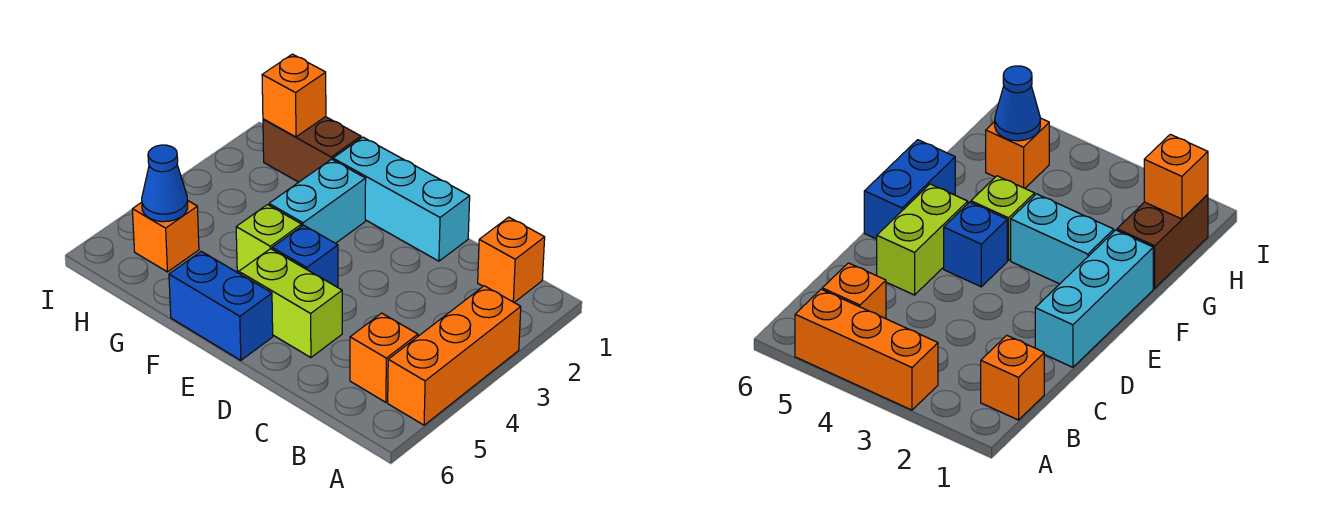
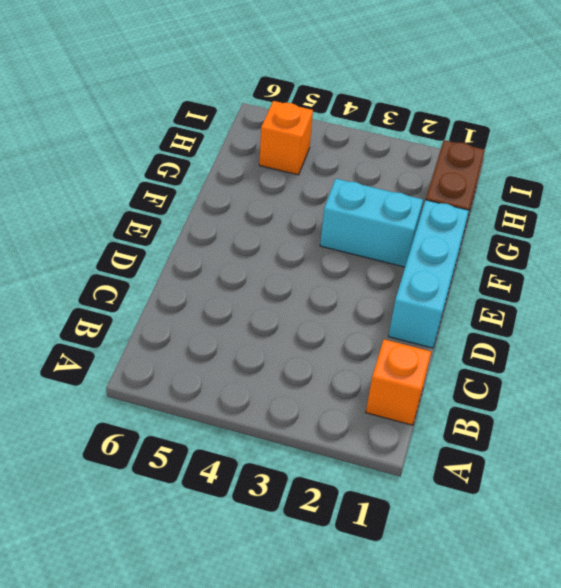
none -> orange 1x3 brick [388,286,521,425]
none -> orange 1x1 brick [350,313,418,402]
none -> lime 1x2 brick [239,249,342,358]

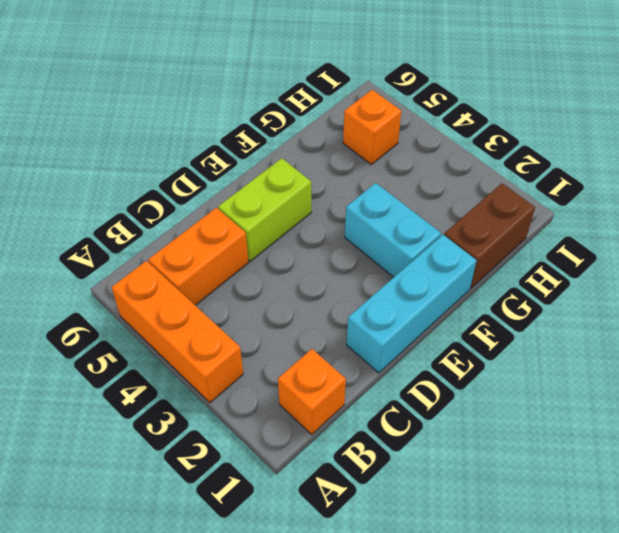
orange 1x2 brick [148,208,249,305] -> orange 1x1 brick [350,313,418,402]
none -> blue 1x1 brick [272,225,338,287]
none -> blue 1x2 brick [169,251,273,360]
none -> lime 1x1 brick [236,205,302,271]

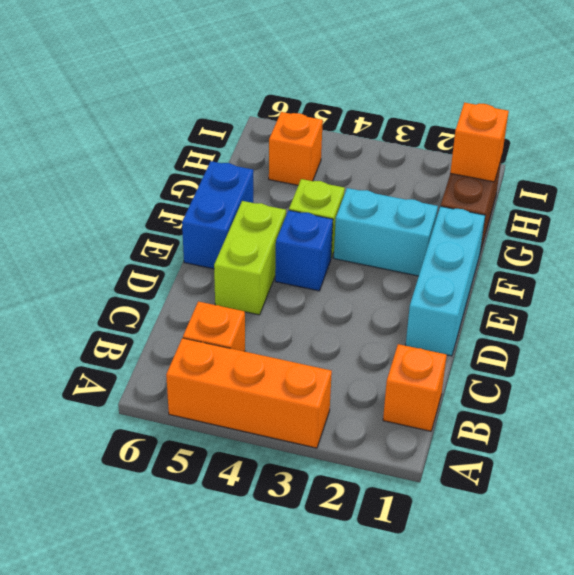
none -> blue 1x1 cone [142,145,188,222]

